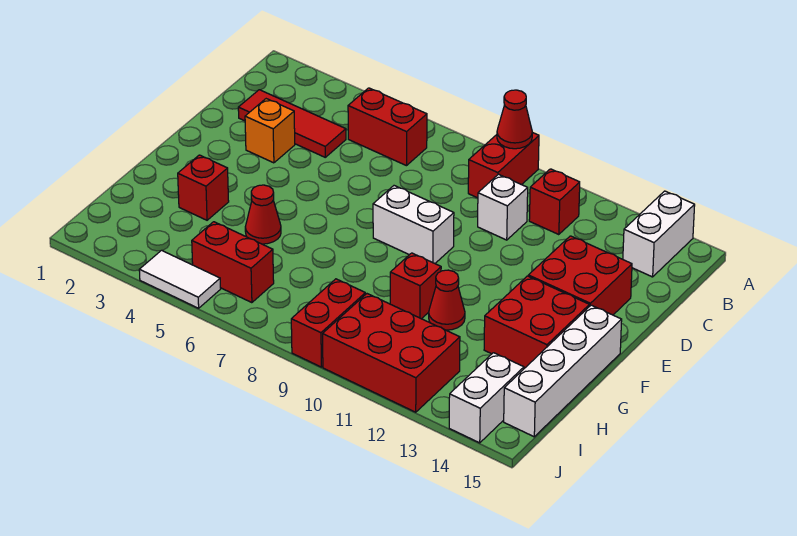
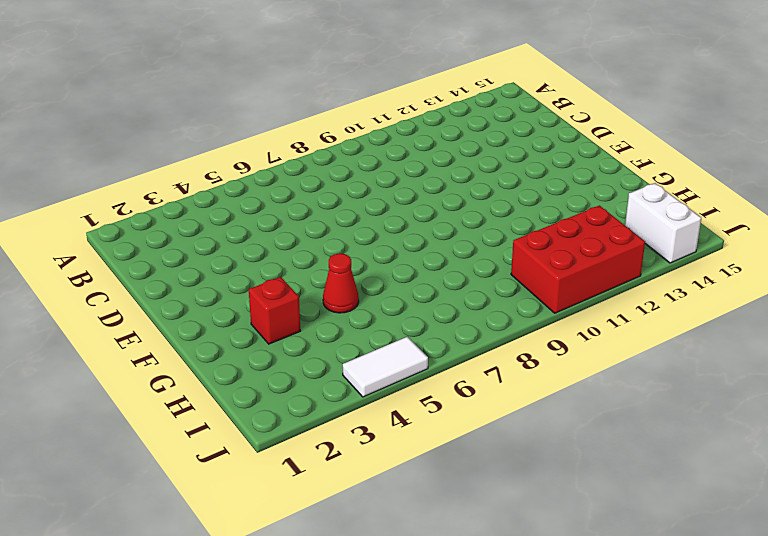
none -> red 1x2 brick [468,132,539,198]
none -> white 1x2 brick [623,191,695,277]
none -> red 1x2 brick [348,88,427,166]

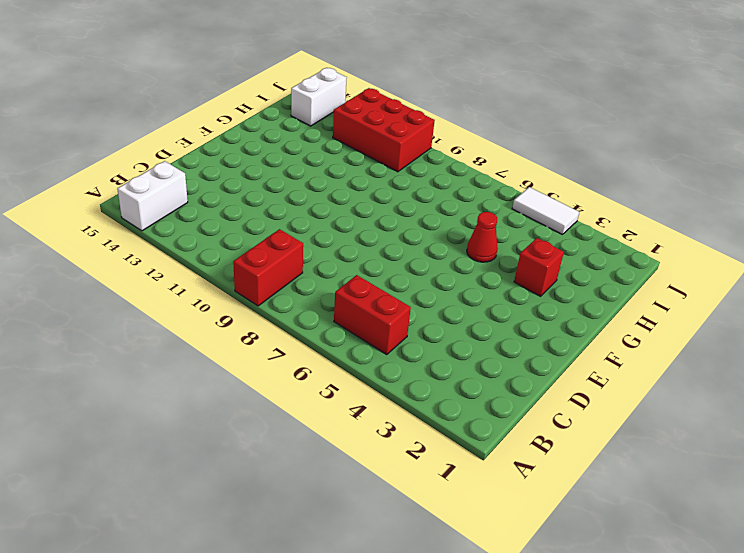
none -> red 1x1 brick [529,169,580,235]
none -> red 1x3 tile [238,90,346,157]
none -> white 1x1 brick [478,174,528,240]

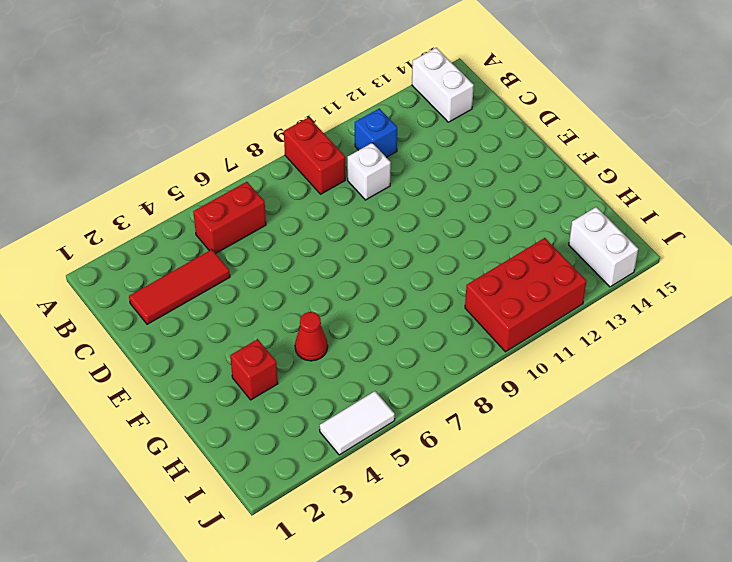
blue 1x1 brick [355,108,397,157] -> red 1x1 brick [529,169,580,235]
none -> orange 1x1 brick [245,99,295,163]
none -> red 2x2 brick [528,236,632,315]
none -> white 1x2 brick [373,186,454,263]

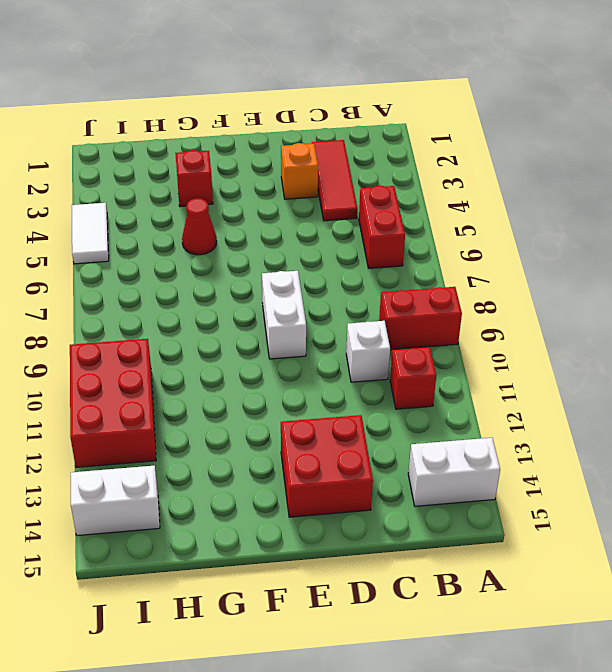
none -> red 2x2 brick [484,276,589,368]
none -> white 1x4 brick [504,305,622,437]
none -> red 1x1 brick [390,253,441,319]

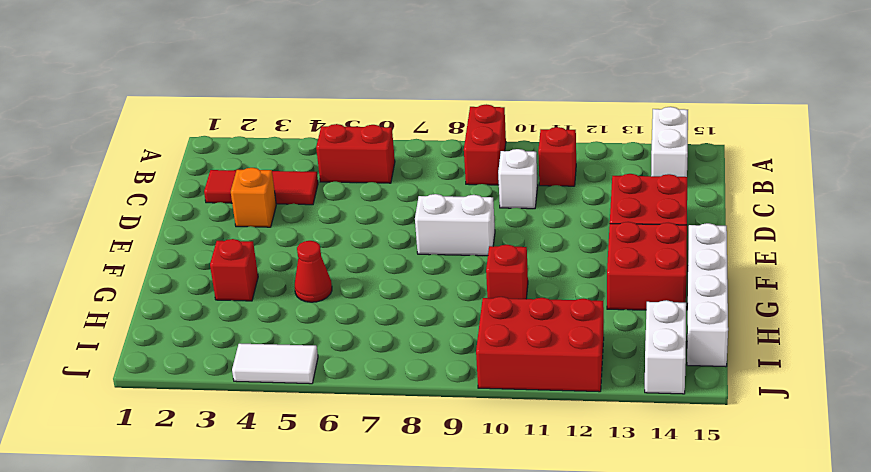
none -> red 1x1 cone [429,270,465,330]
none -> red 1x2 brick [192,222,274,303]
none -> red 1x2 brick [291,279,365,367]

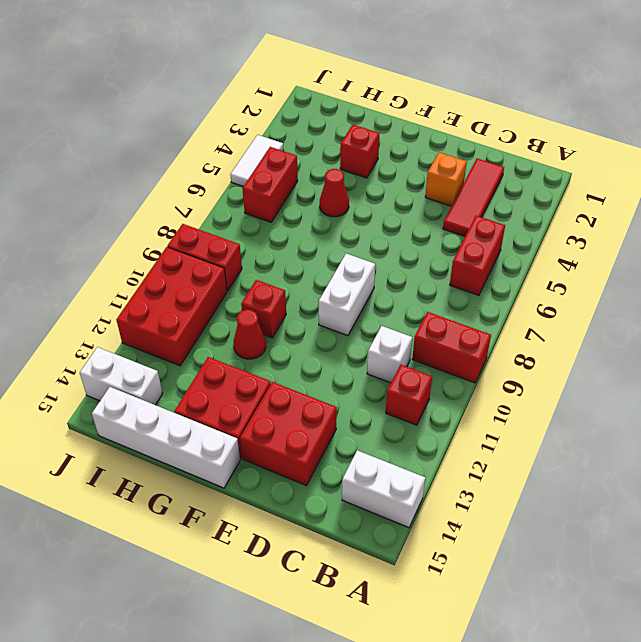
none -> red 1x1 cone [497,90,532,149]

